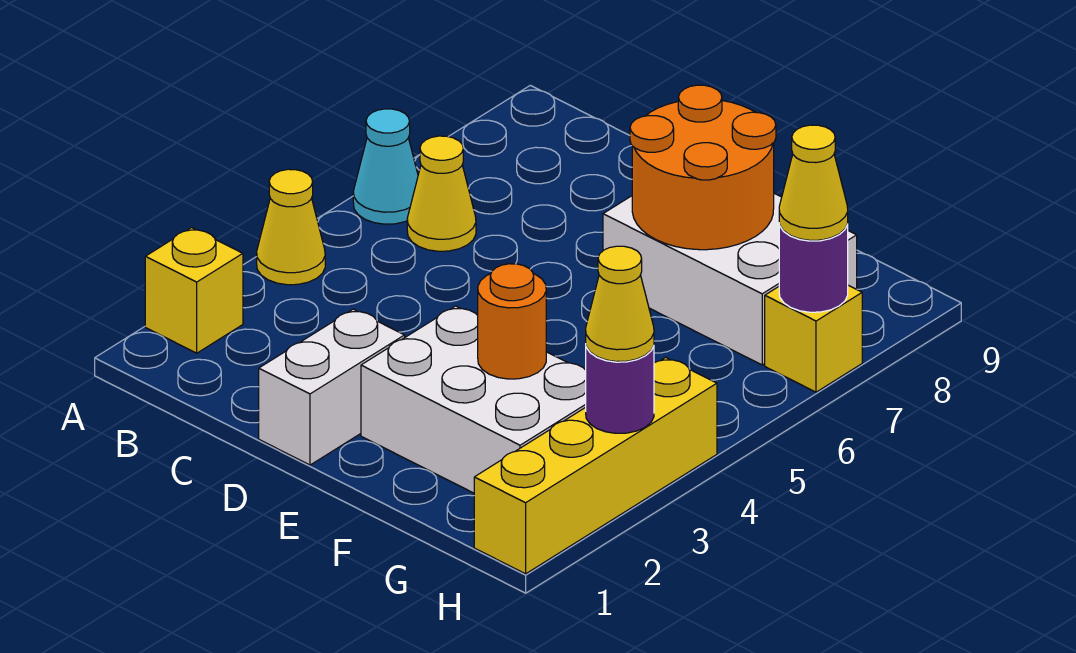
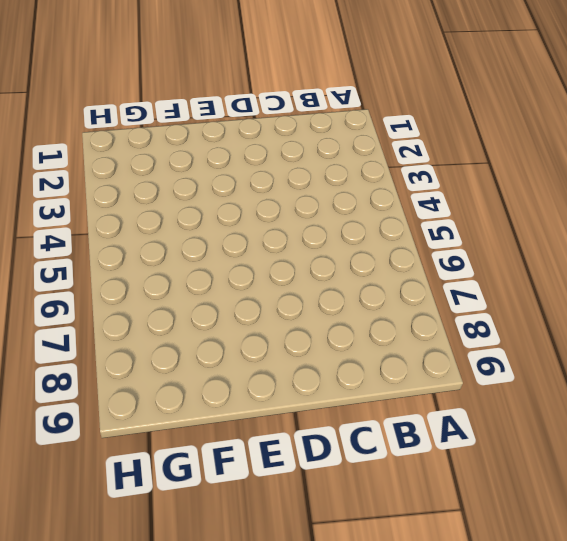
none -> yellow 1x1 brick [145,228,243,353]
none -> yellow 1x1 cone [257,169,325,285]
none -> cyan 1x1 cone [353,109,418,224]

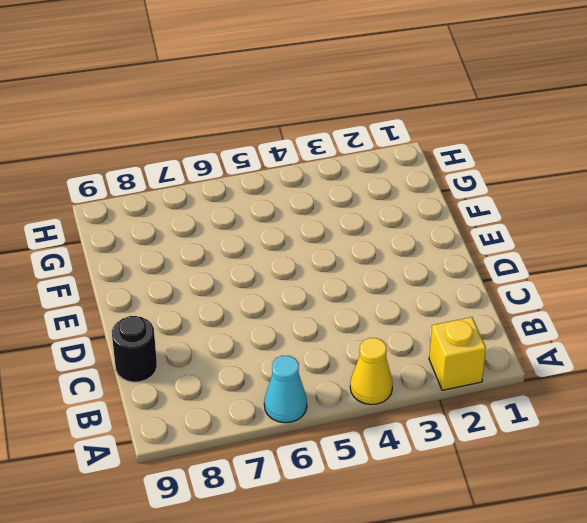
black 1x1 round brick [112,316,157,382] -> none
none -> yellow 1x1 cone [407,136,476,251]
none -> white 1x2 brick [259,309,405,465]
none -> white 2x3 brick [361,306,586,493]

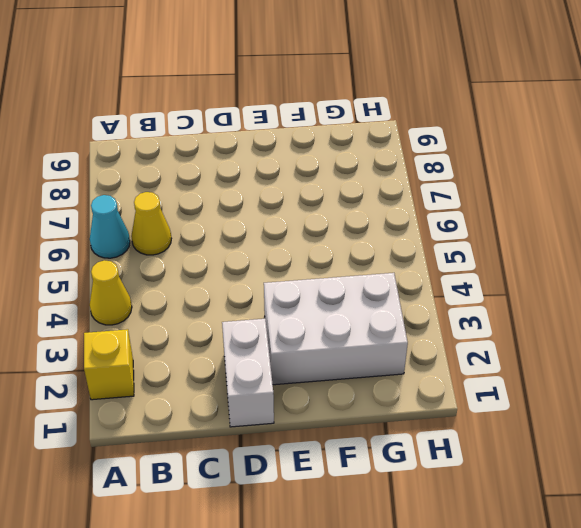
none -> white 2x3 brick [603,193,857,365]
none -> yellow 1x4 brick [474,357,717,574]
none -> yellow 1x1 brick [765,285,862,392]

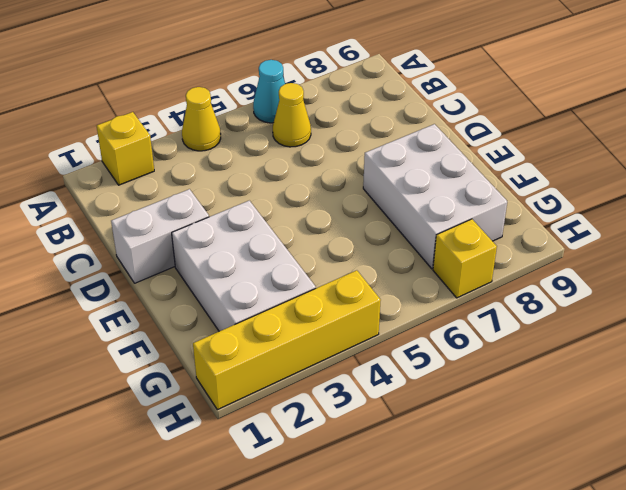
none -> orange 2x2 round brick [630,85,776,250]
none -> orange 1x1 round brick [478,264,546,379]
none -> purple 1x1 round brick [586,346,654,433]

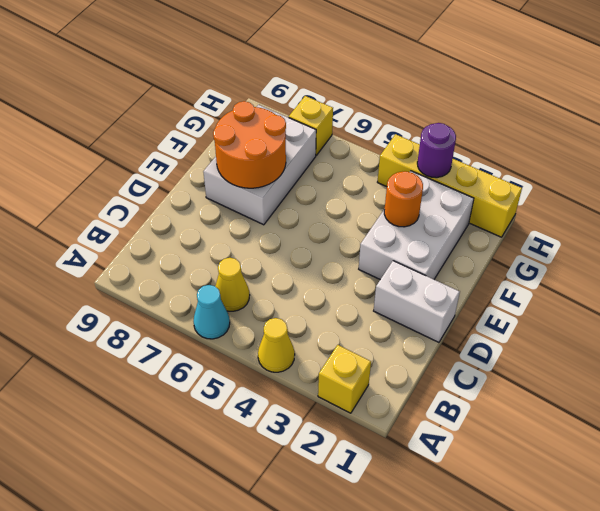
none -> purple 1x1 round brick [779,223,848,312]
none -> yellow 1x1 cone [586,246,654,362]
none -> yellow 1x1 cone [779,125,848,240]

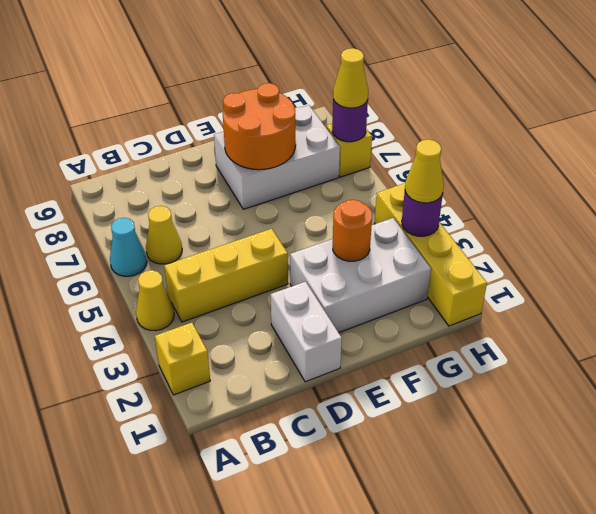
yellow 1x3 brick [164,229,288,322] -> none

